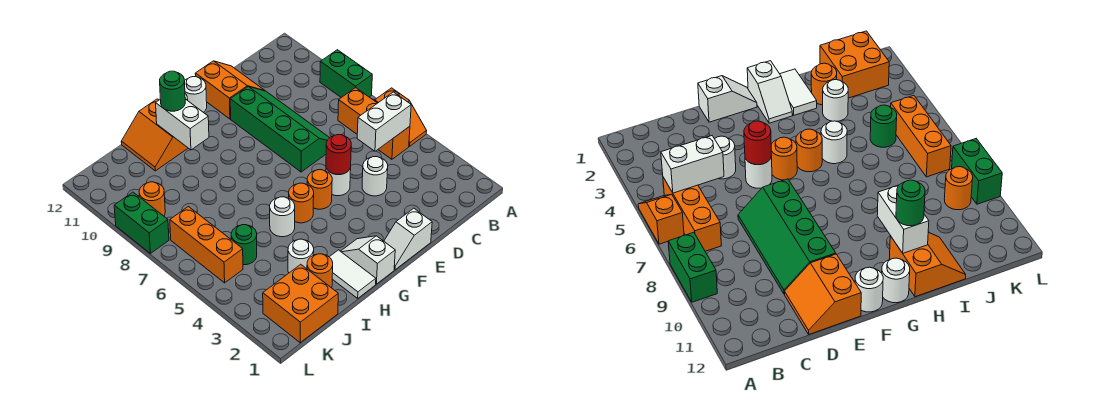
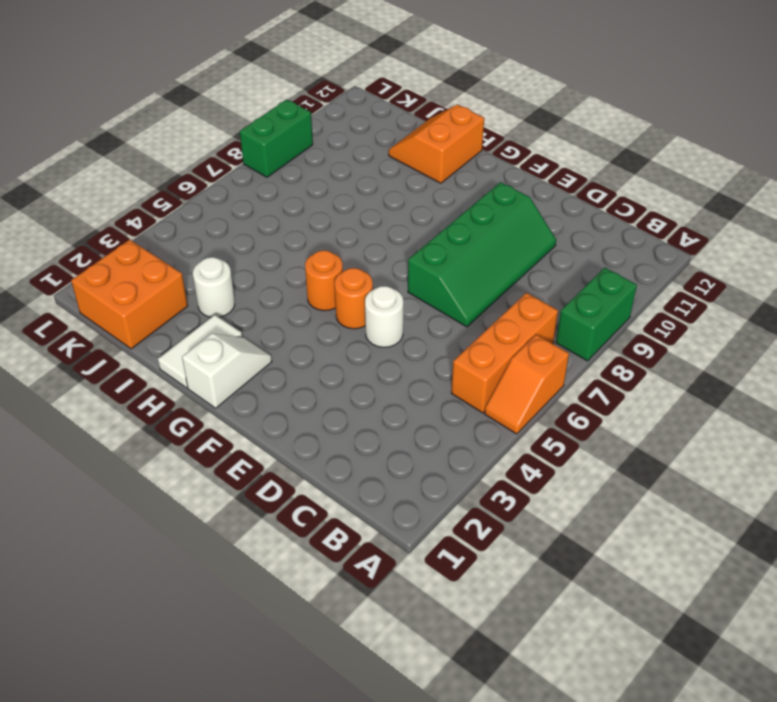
none -> white 1x1 round brick [362,157,388,196]
none -> orange 2x2 slope [195,61,265,119]
none -> white 1x2 slope [384,208,432,270]

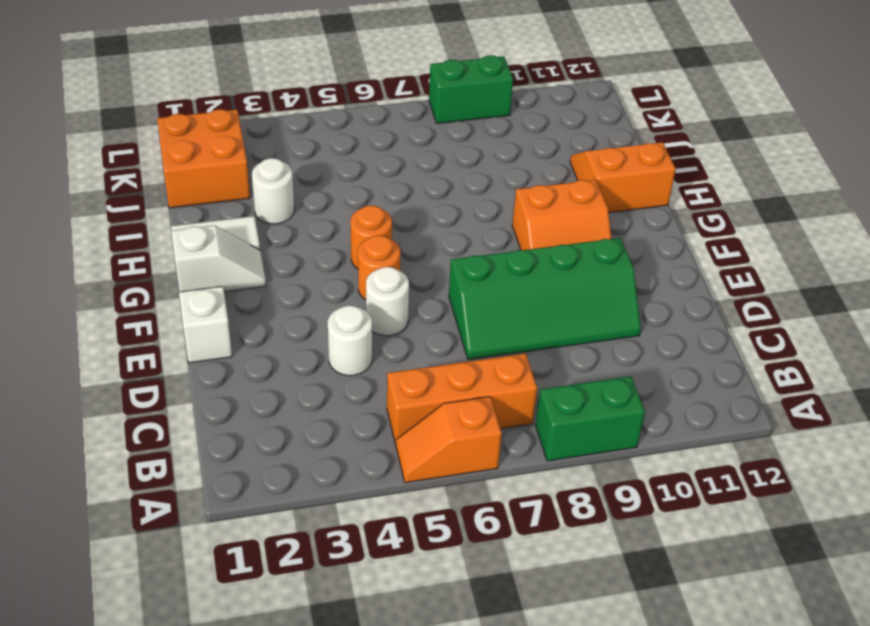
orange 2x2 slope [512,180,612,250] -> orange 2x2 slope moved to [195,61,265,119]
none -> white 1x1 round brick [185,77,207,112]
none -> white 1x1 round brick [882,258,910,303]
none -> white 1x1 round brick [270,197,295,237]

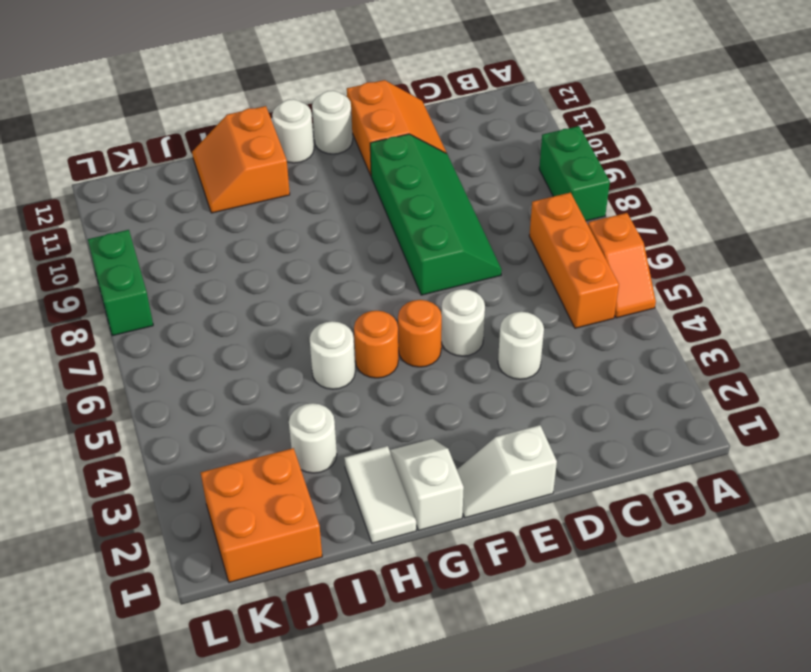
none -> orange 1x1 round brick [307,254,333,288]
none -> green 1x1 round brick [231,225,257,265]
none -> orange 1x3 brick [170,207,243,283]

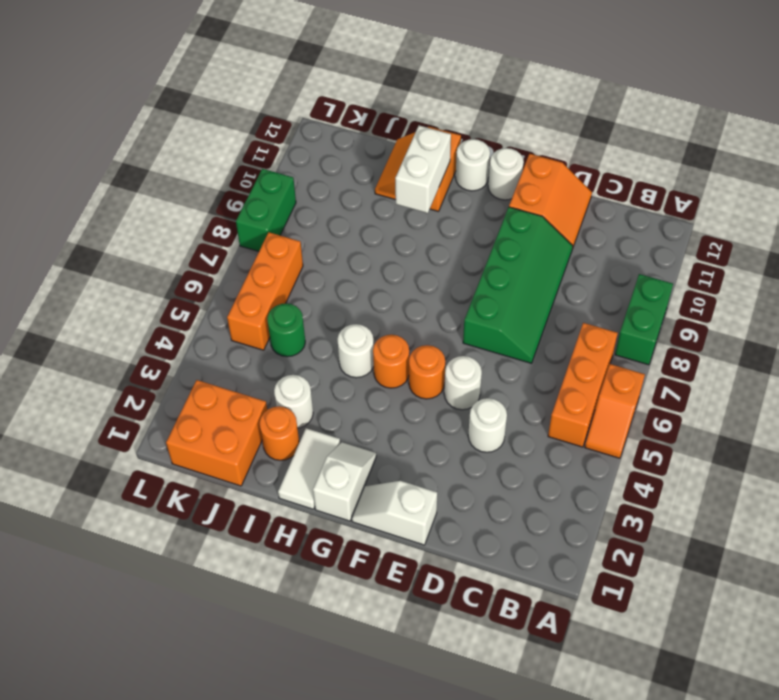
none -> orange 1x1 round brick [139,182,165,216]
none -> white 1x2 brick [357,92,411,151]
none -> red 1x1 round brick [326,135,351,174]

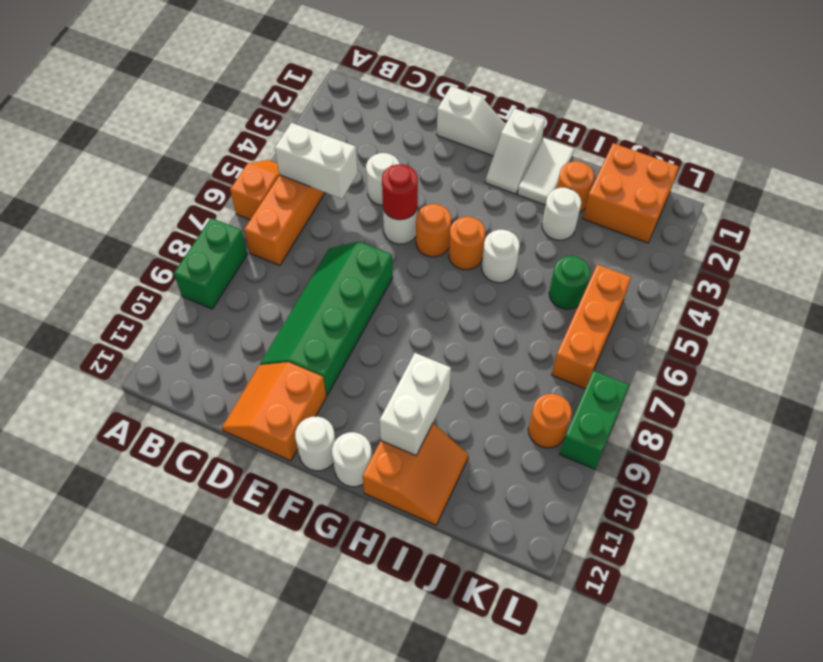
none -> green 1x1 round brick [160,71,185,111]

